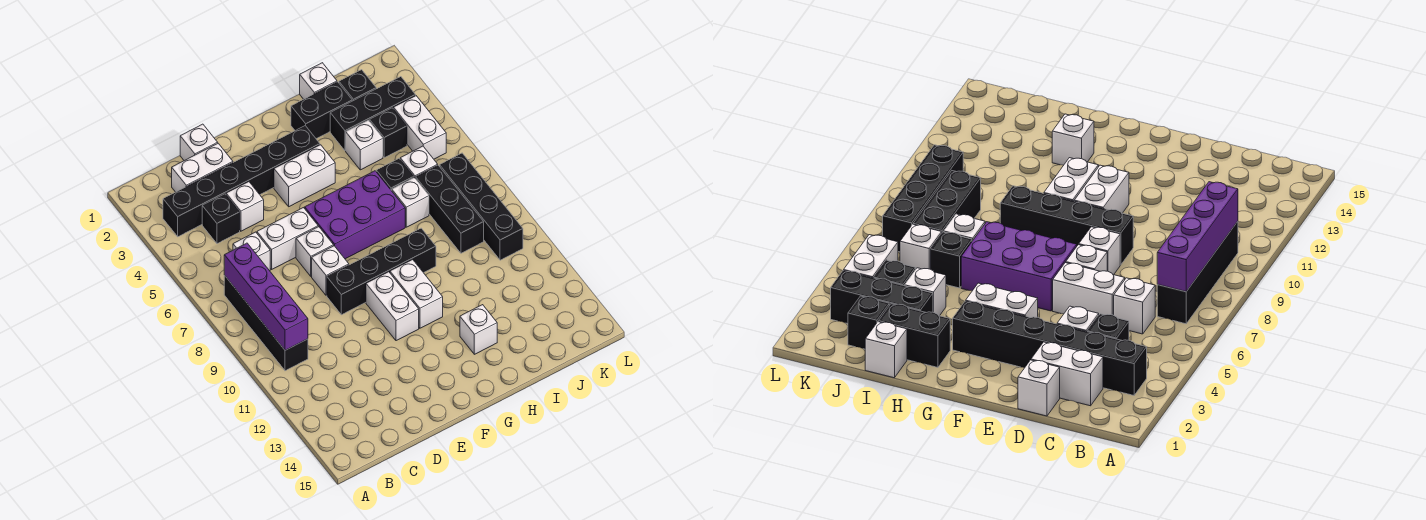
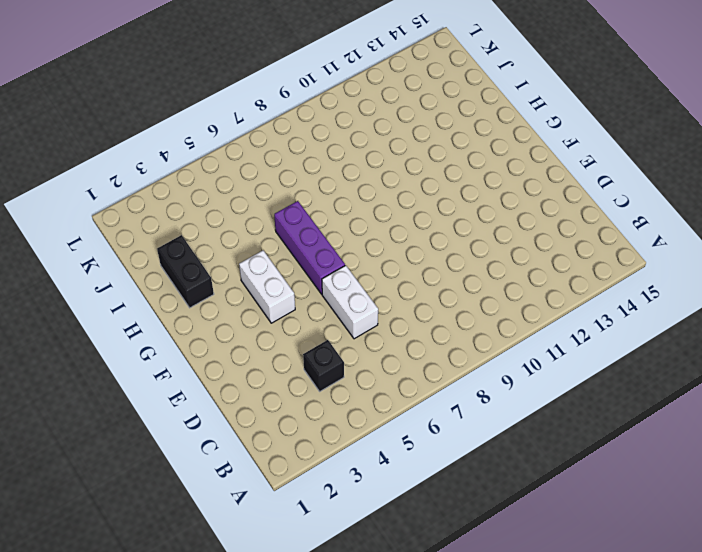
purple 1x3 brick [274,201,345,294] -> purple 2x3 brick [305,171,405,259]
none -> black 1x6 brick [163,126,320,237]
none -> black 1x4 brick [224,275,308,371]
none -> white 1x2 brick [172,143,233,192]

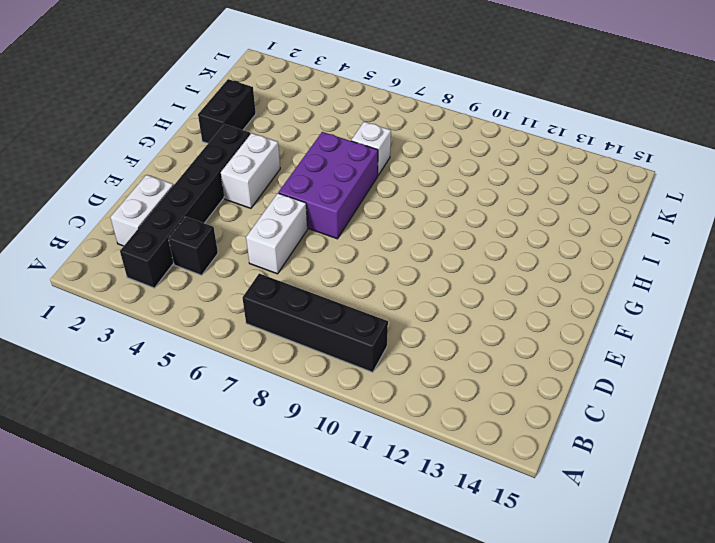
none -> white 1x1 brick [233,232,270,271]
none -> white 1x1 brick [180,124,218,161]
none -> white 1x1 brick [226,182,264,231]

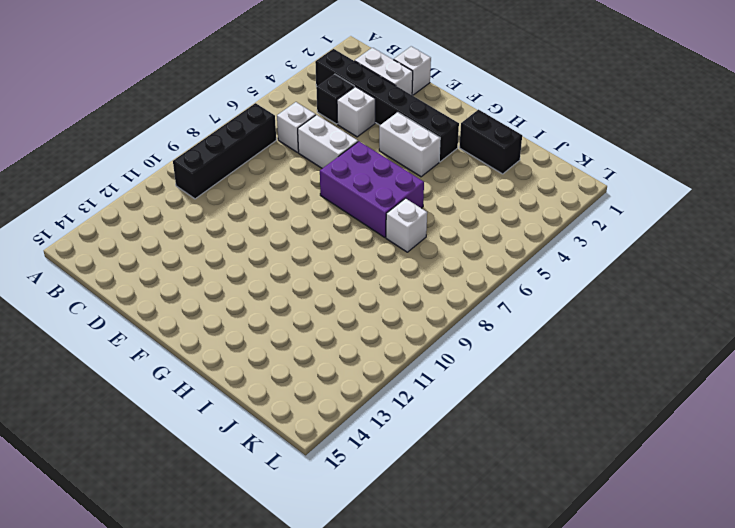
none -> white 1x1 brick [296,227,334,276]
none -> white 1x1 brick [312,246,349,296]
none -> black 1x4 brick [327,228,436,315]

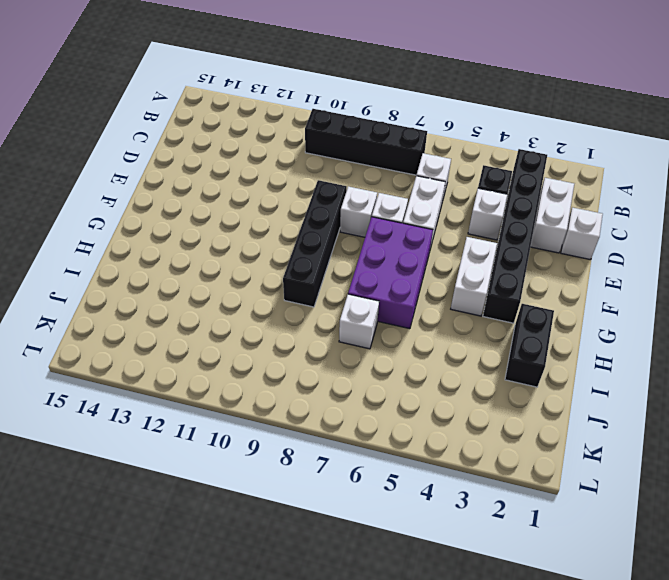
none -> white 1x2 brick [366,272,419,341]
none -> white 1x2 brick [390,260,443,328]
none -> white 1x1 brick [460,305,497,354]

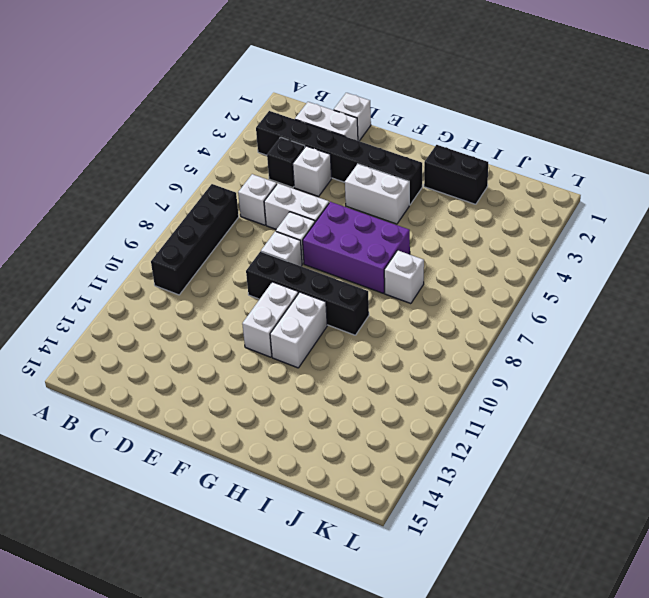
none -> white 1x1 brick [460,305,497,354]
none -> white 1x1 brick [300,63,337,99]
none -> black 1x3 brick [330,77,416,151]

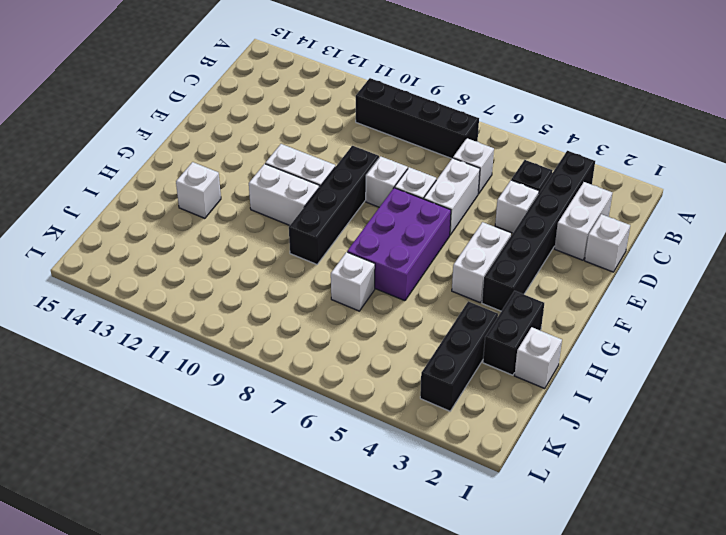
none -> white 1x1 brick [346,120,383,170]
none -> black 1x1 brick [376,159,414,191]
none -> black 1x1 brick [339,70,376,101]

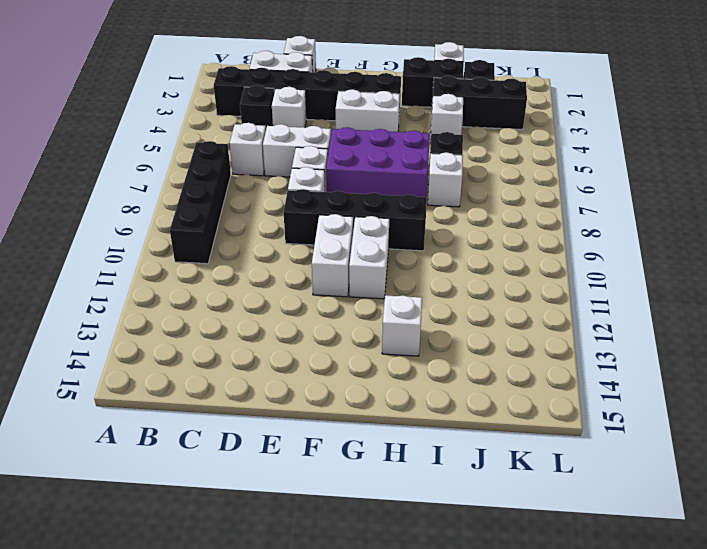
none -> black 1x1 brick [370,108,407,158]
none -> white 1x1 brick [400,146,438,179]
none -> black 1x3 brick [416,165,484,253]

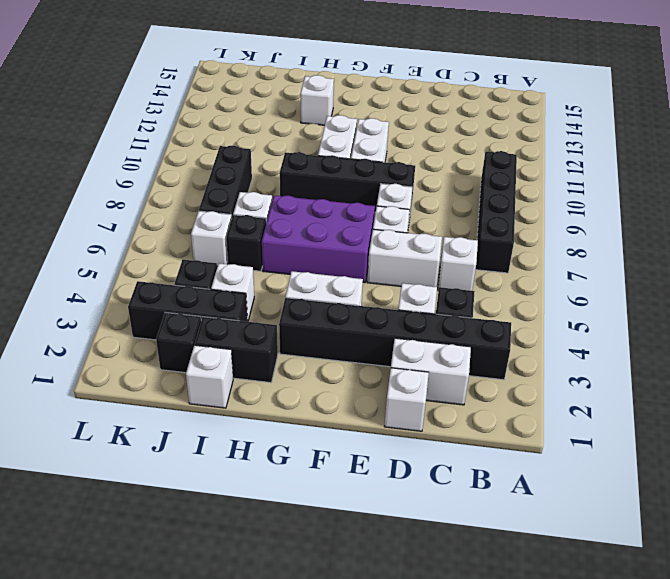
none -> white 1x2 brick [394,96,446,159]
none -> black 1x4 brick [440,153,523,260]
none -> purple 1x4 brick [224,243,308,350]

